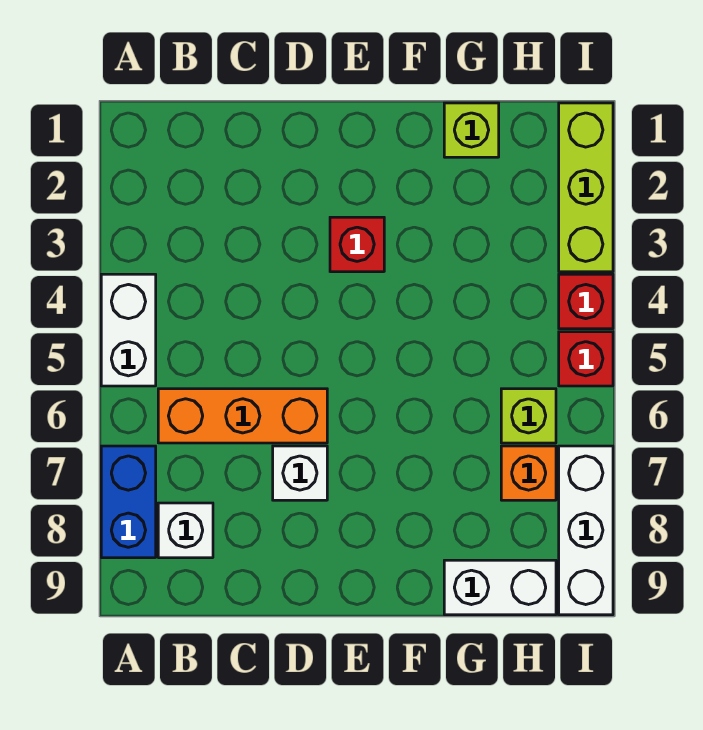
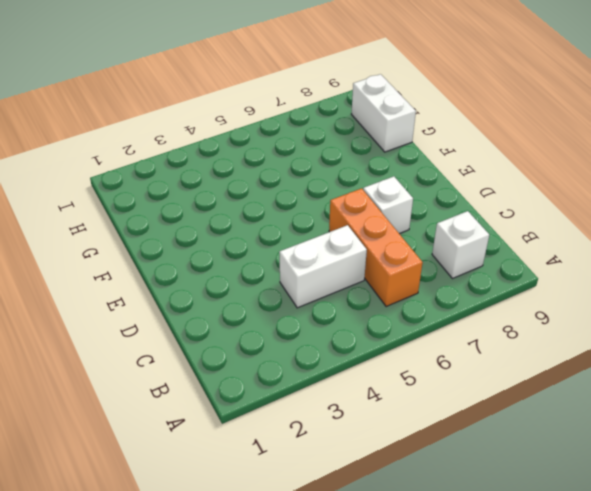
white 1x2 brick [279,225,367,308] -> white 1x2 brick moved to [101,274,156,386]
none -> blue 1x2 brick [101,446,156,558]
none -> red 1x1 brick [330,217,384,272]
none -> lime 1x1 brick [444,103,499,157]

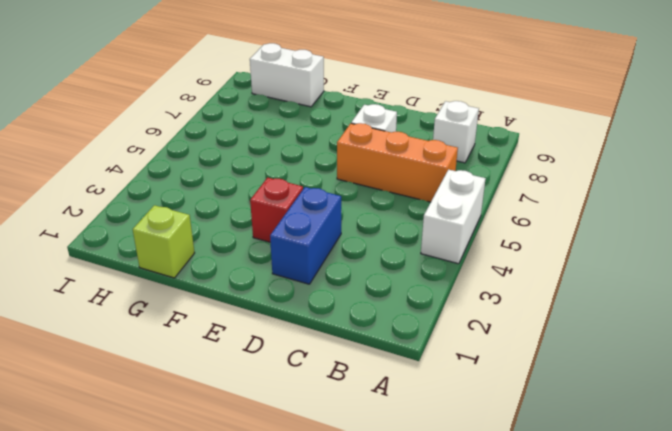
blue 1x2 brick [270,187,341,284] -> blue 1x2 brick moved to [101,446,156,558]
none -> lime 1x1 brick [501,389,556,443]
none -> orange 1x1 brick [501,446,556,500]
none -> lime 1x3 brick [559,103,613,272]

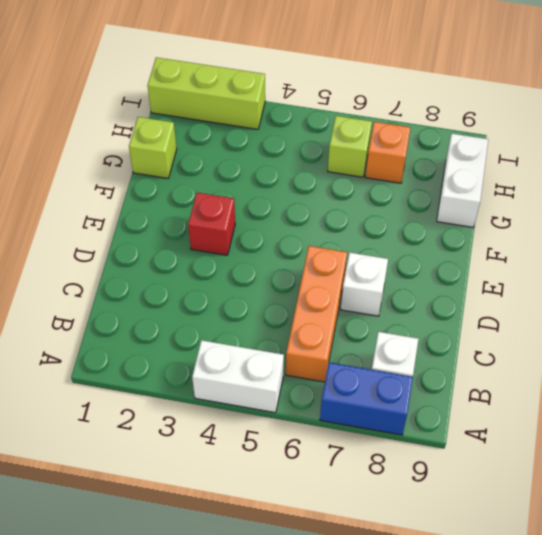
none -> red 1x1 brick [559,274,613,329]
none -> red 1x1 brick [559,332,613,386]
none -> white 1x3 brick [559,446,613,615]

